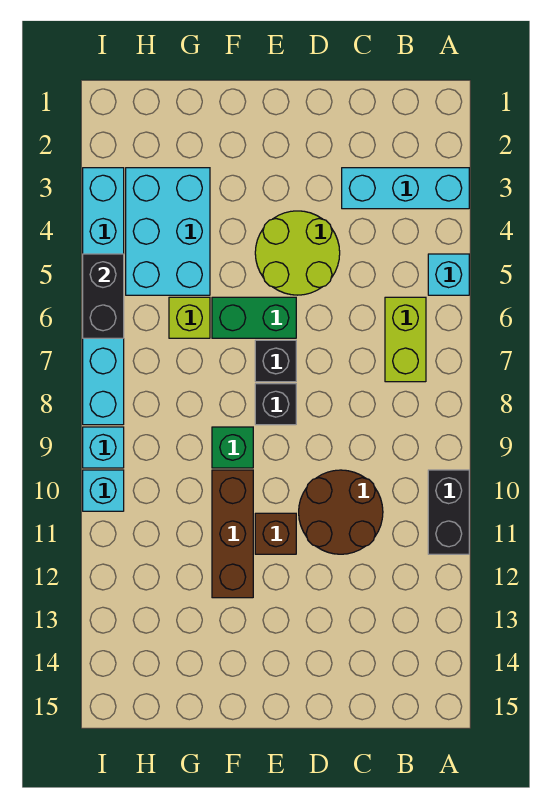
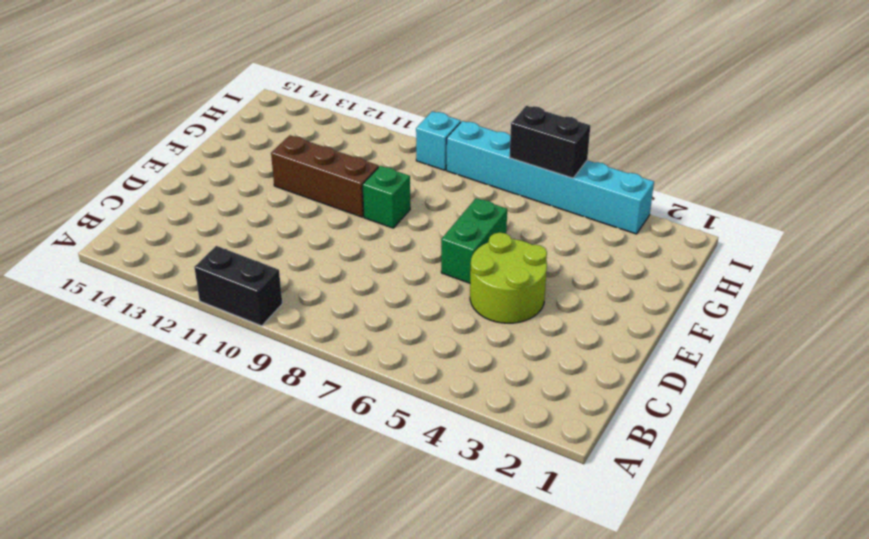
none -> cyan 1x3 brick [342,168,469,209]
none -> cyan 1x1 brick [428,254,469,295]
none -> lime 1x2 brick [385,297,426,382]

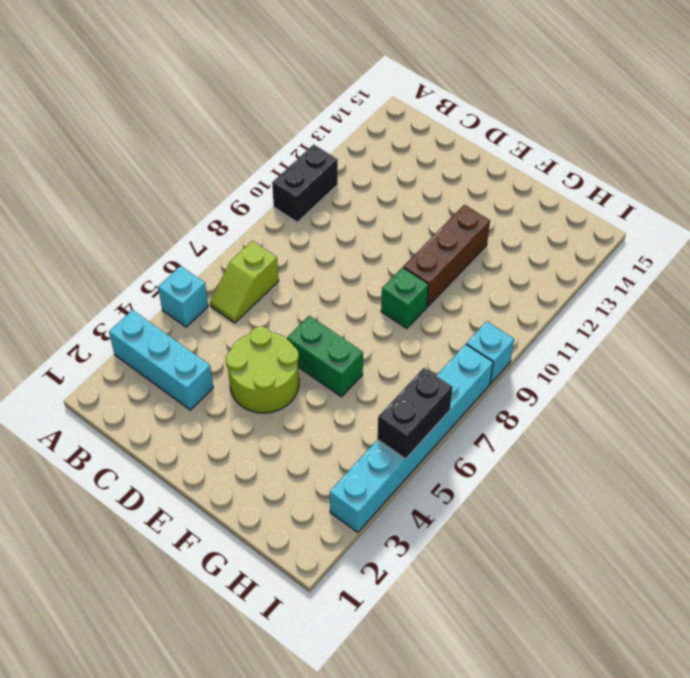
lime 1x2 slope [210,241,279,323] -> lime 1x2 brick [385,297,426,382]
none -> brown 2x2 round brick [299,470,383,554]
none -> black 1x1 brick [255,340,296,382]
none -> black 1x1 brick [255,384,296,425]

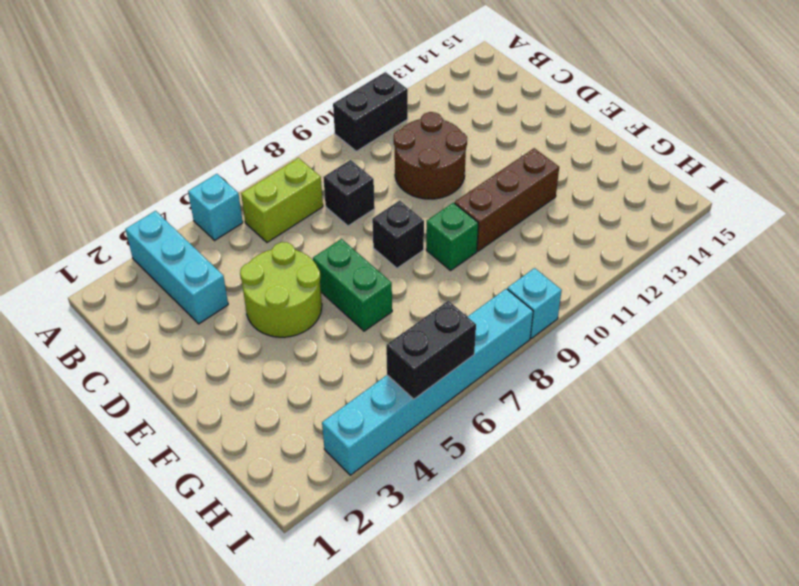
black 1x1 brick [323,160,375,226] -> black 1x1 brick moved to [255,340,296,382]
none -> brown 1x1 brick [255,513,296,554]
none -> cyan 2x3 brick [126,168,210,295]
none -> lime 1x1 brick [169,297,210,338]

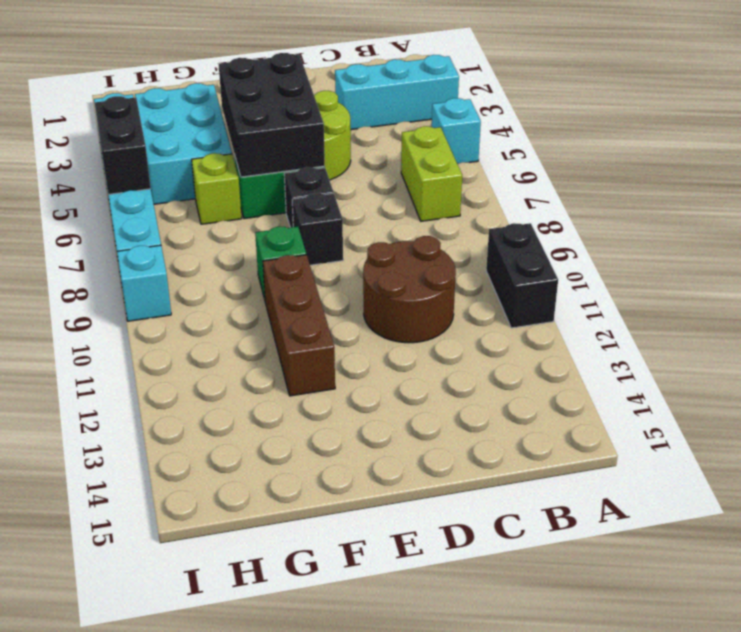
black 2x3 brick [219,53,325,177] -> none
none -> brown 1x1 brick [255,513,296,554]
none -> cyan 1x1 brick [83,470,124,511]

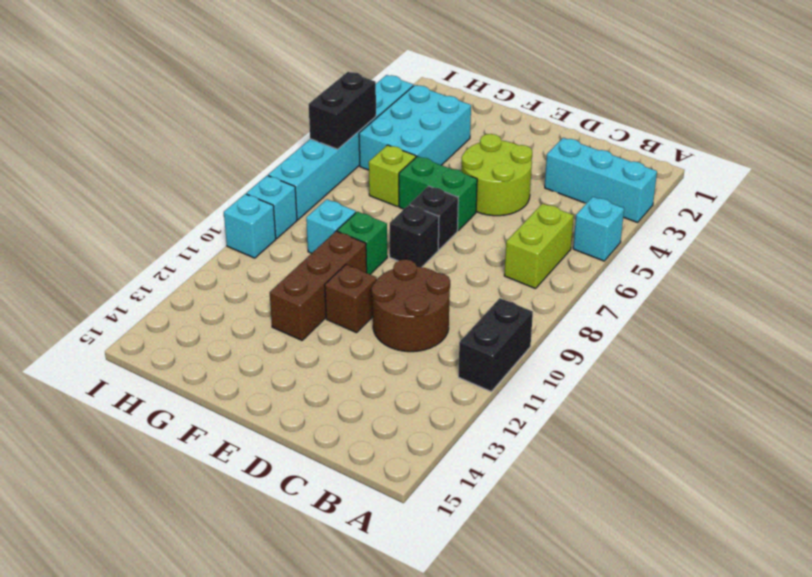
cyan 1x1 brick [306,199,356,253] -> none

